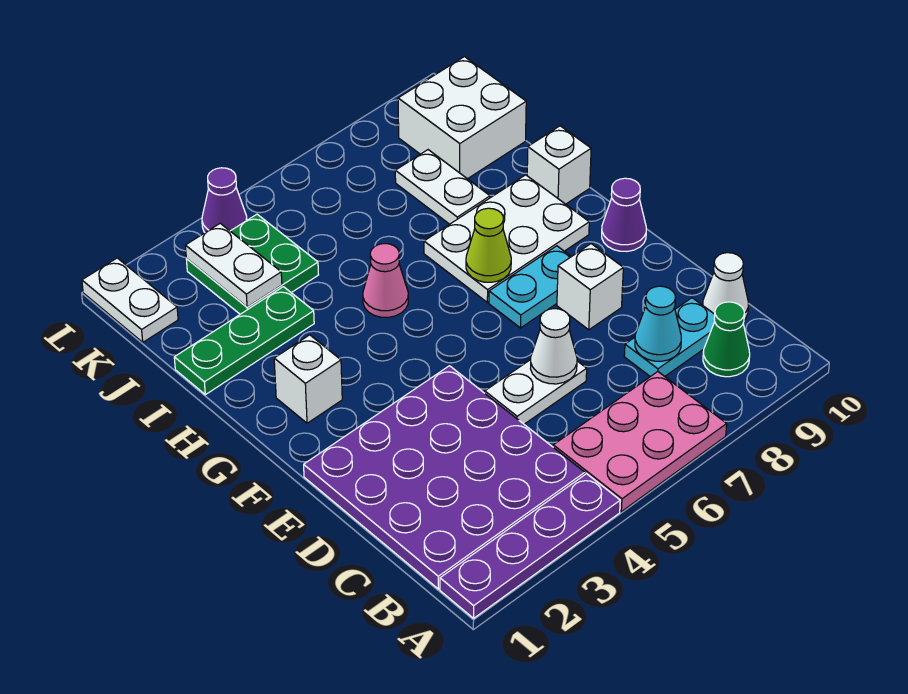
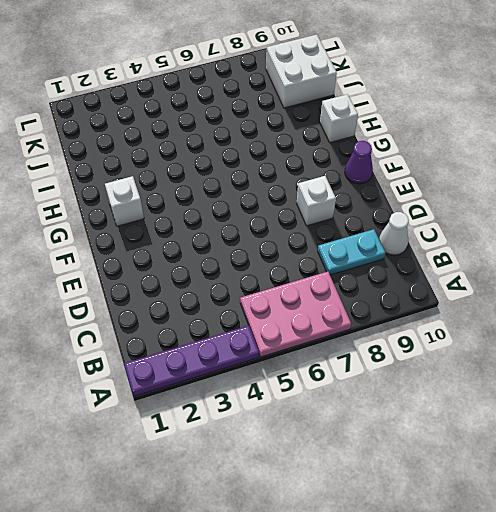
none -> purple 4x4 plate [304,366,585,589]
none -> green 1x1 cone [703,302,750,377]
none -> white 1x2 plate [485,360,587,424]

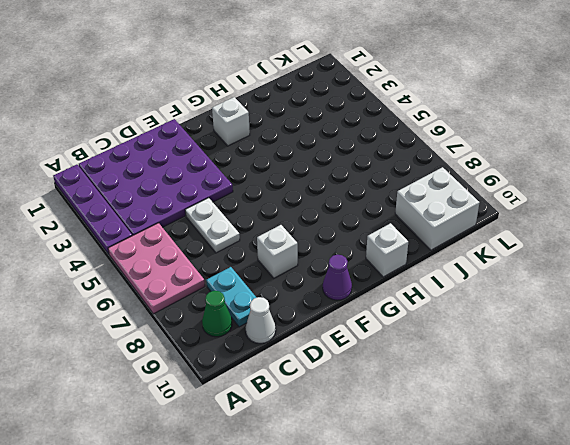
none -> cyan 1x2 plate [489,246,571,328]
none -> white 2x3 plate [424,175,589,302]
none -> pink 1x1 cone [363,243,408,317]

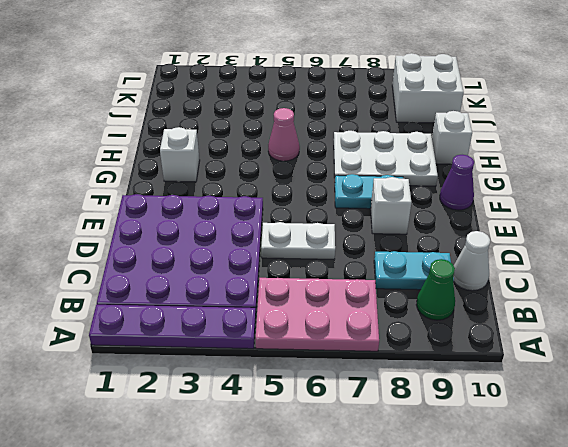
none -> green 1x3 plate [174,287,314,395]
none -> white 1x2 plate [395,150,490,224]
none -> green 2x2 plate [186,214,319,314]

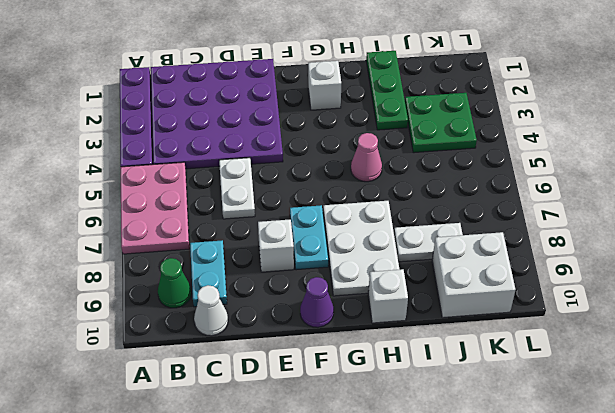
none -> white 1x2 plate [82,258,178,342]
none -> purple 1x1 cone [202,168,247,232]
none -> cyan 1x1 cone [635,286,681,361]

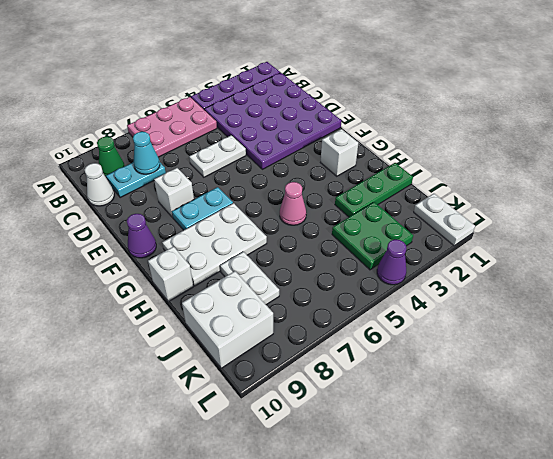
none -> white 1x1 cone [531,309,577,384]
none -> lime 1x1 cone [466,208,511,282]
none -> white 1x2 plate [185,223,282,307]

